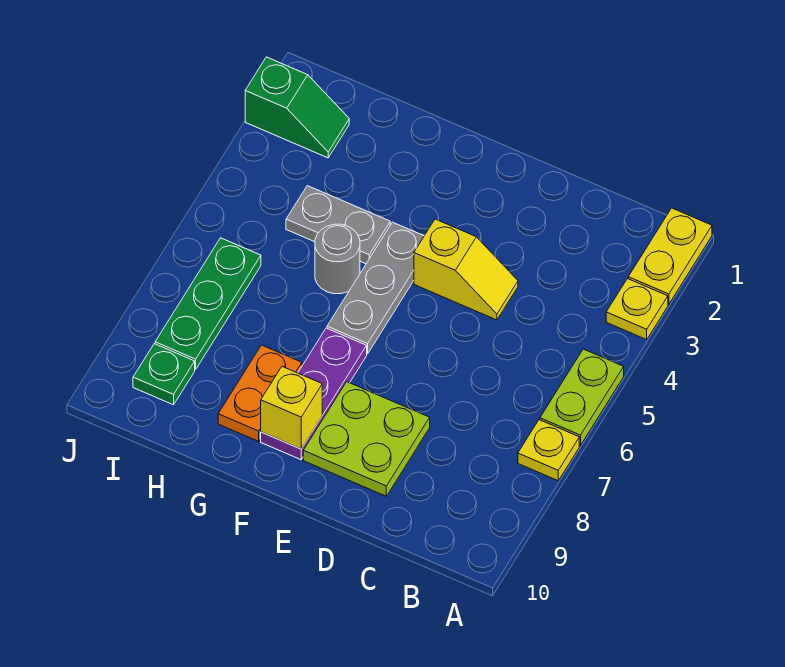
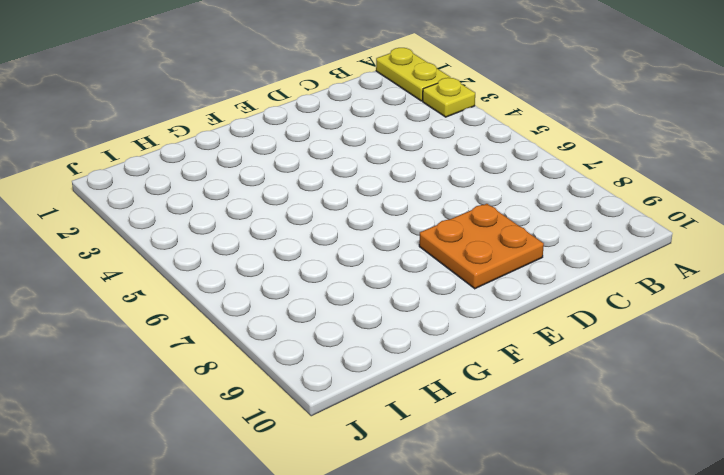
orange 2x2 plate [419,204,544,289] -> lime 2x2 plate [303,382,430,496]
none -> lime 1x2 plate [540,349,624,445]
none -> yellow 1x1 plate [518,420,579,481]
none -> yellow 1x2 slope [414,219,518,320]

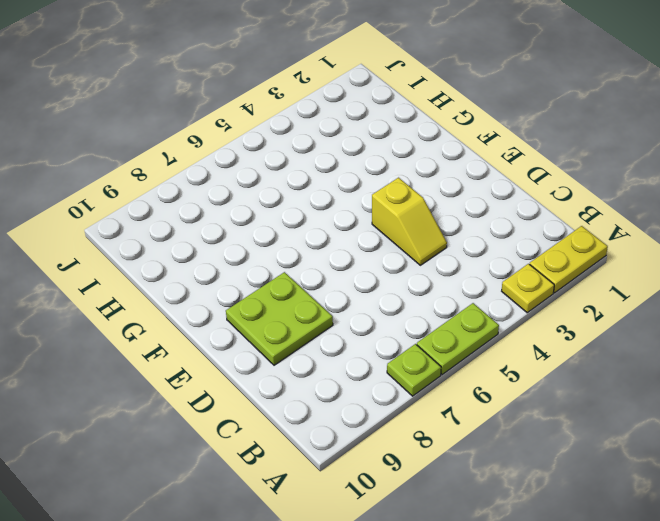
lime 1x1 plate [387,344,441,396] -> yellow 1x1 plate [518,420,579,481]
none -> grey 1x3 plate [327,222,424,354]
none -> purple 1x3 plate [261,328,367,460]
none -> grey 1x2 plate [286,186,390,264]

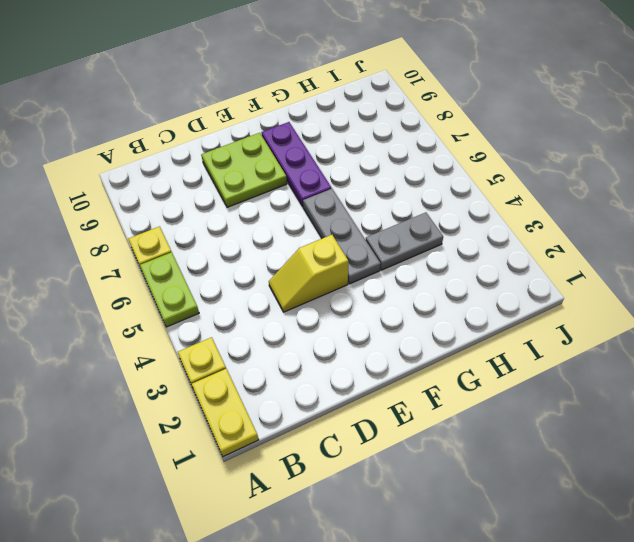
none -> grey 1x1 round brick [315,224,360,294]
none -> orange 1x2 plate [218,345,302,441]
none -> green 1x2 slope [245,57,349,158]

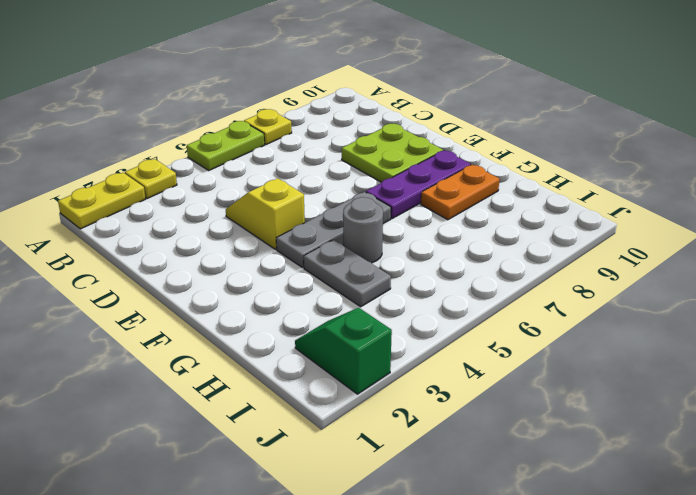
none -> green 1x3 plate [155,238,261,369]
none -> green 1x1 plate [133,344,195,405]
none -> yellow 1x1 brick [261,367,322,449]

